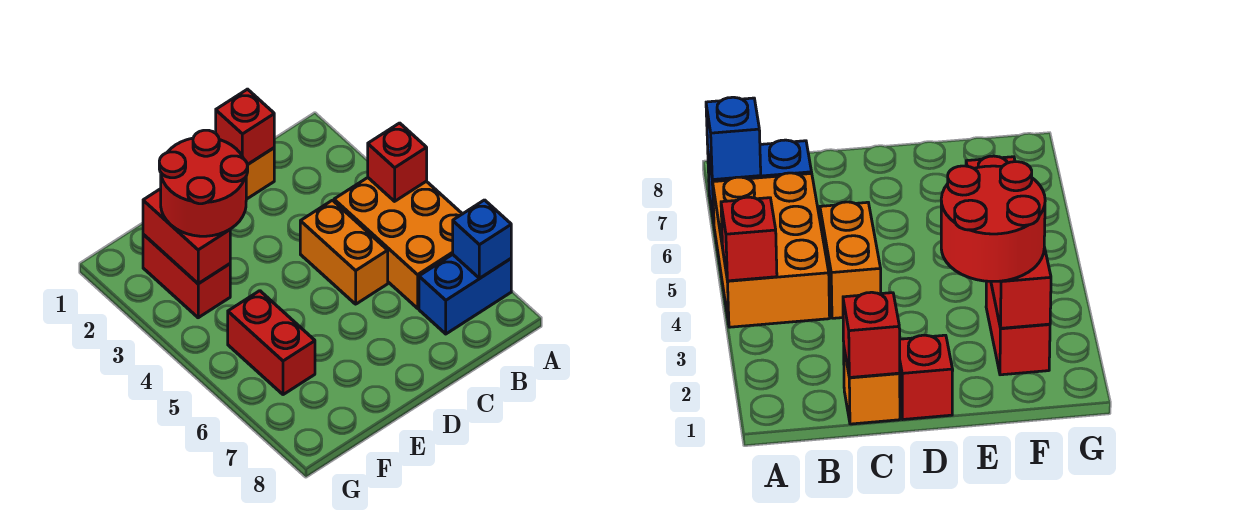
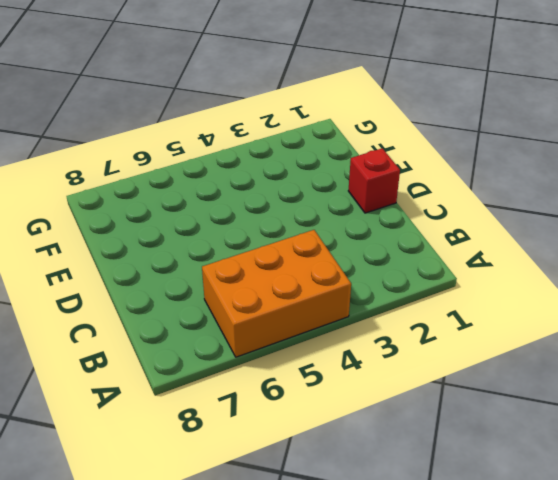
none -> blue 1x2 brick [419,254,511,334]
none -> orange 1x1 brick [246,148,274,199]
none -> orange 1x2 brick [300,200,388,304]

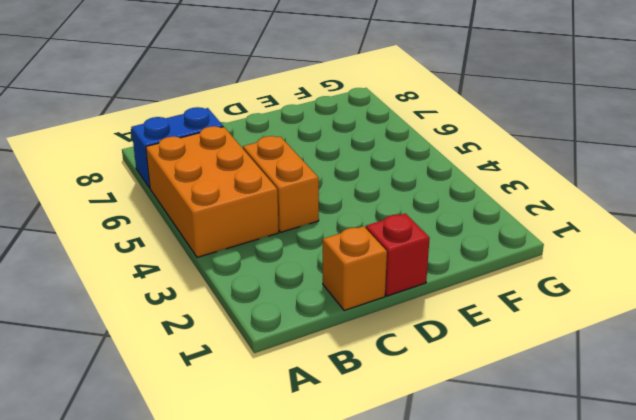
none -> red 1x2 brick [143,234,230,318]
none -> red 1x2 brick [228,291,315,395]
none -> red 1x1 brick [368,123,427,201]

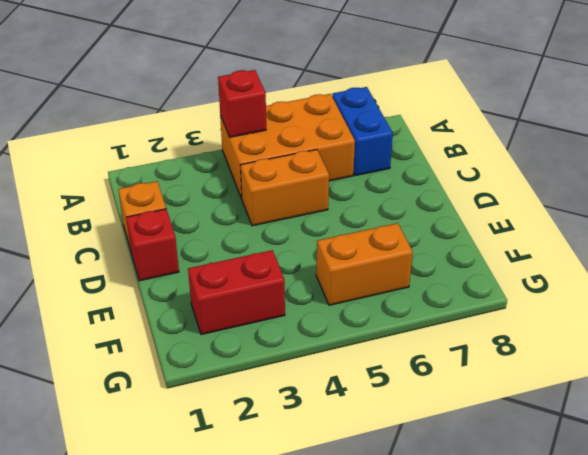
orange 1x2 brick [316,223,413,305] -> red 1x2 brick [228,291,315,395]
none -> blue 1x1 brick [453,200,511,278]
none -> red 1x1 brick [216,89,274,165]
none -> red 1x2 brick [143,189,230,284]

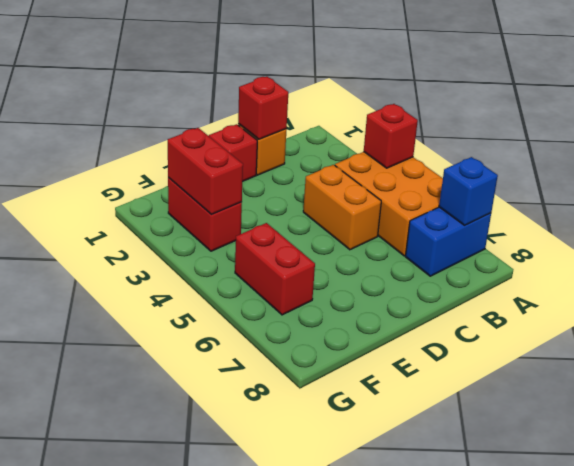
none -> red 2x2 round brick [159,130,248,236]

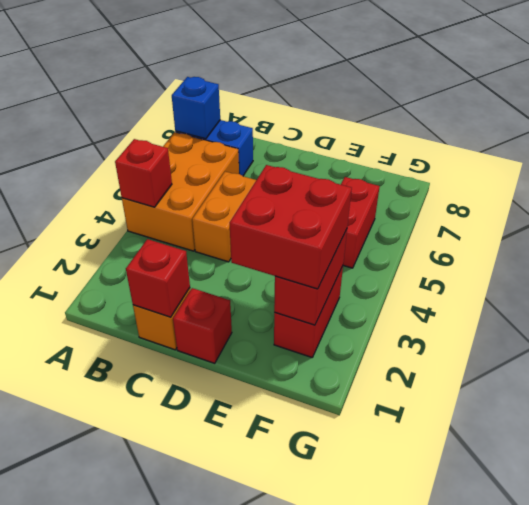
red 2x2 brick [230,165,352,289] -> red 2x2 round brick [159,130,248,236]

